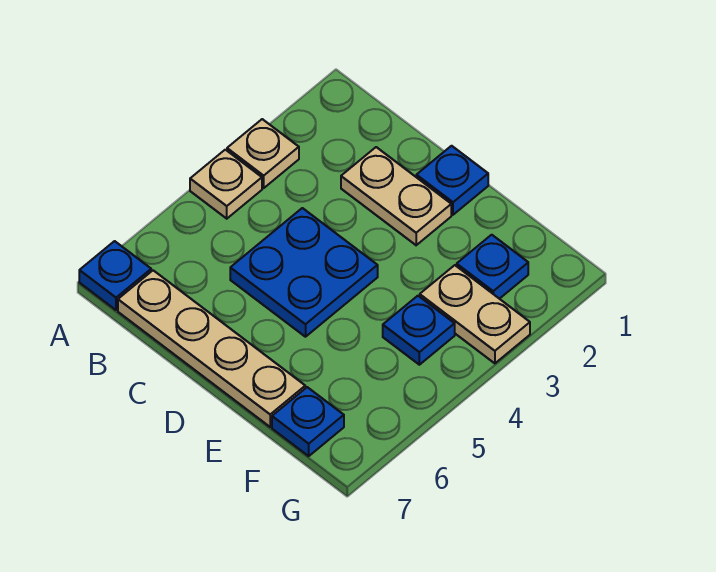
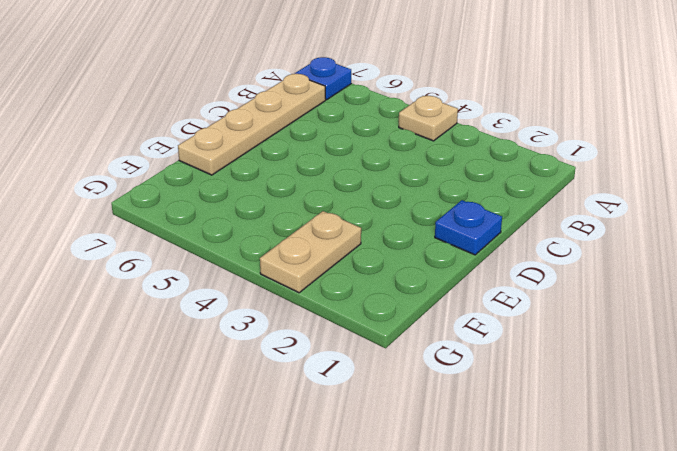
none -> tan 1x1 plate [227,119,299,188]
none -> tan 1x2 plate [341,147,451,245]

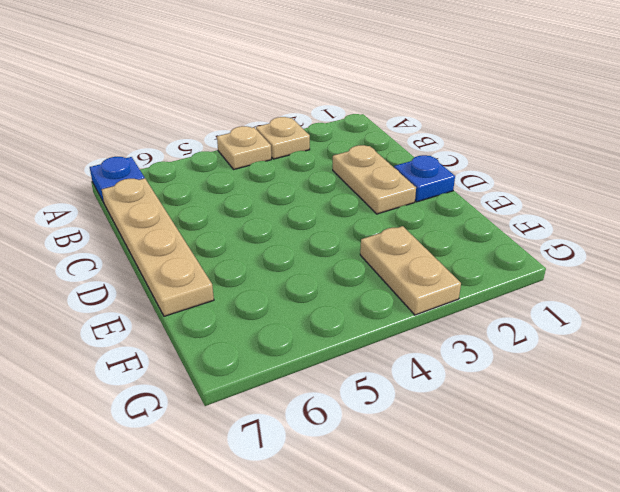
none -> blue 2x2 plate [230,208,378,337]
none -> blue 1x1 plate [457,235,528,299]

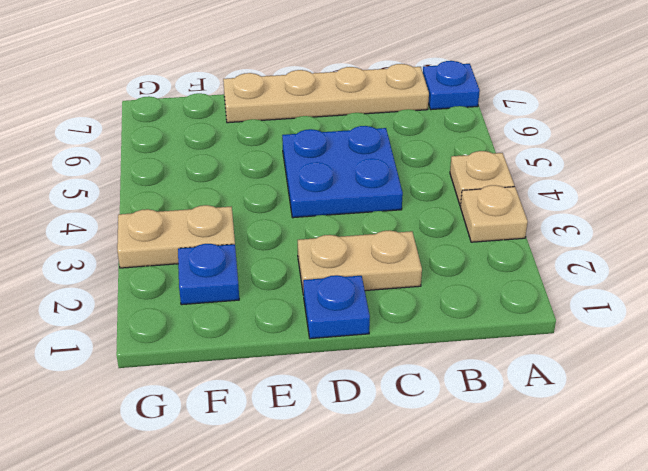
none -> blue 1x1 plate [383,296,455,365]
none -> blue 1x1 plate [272,387,344,456]

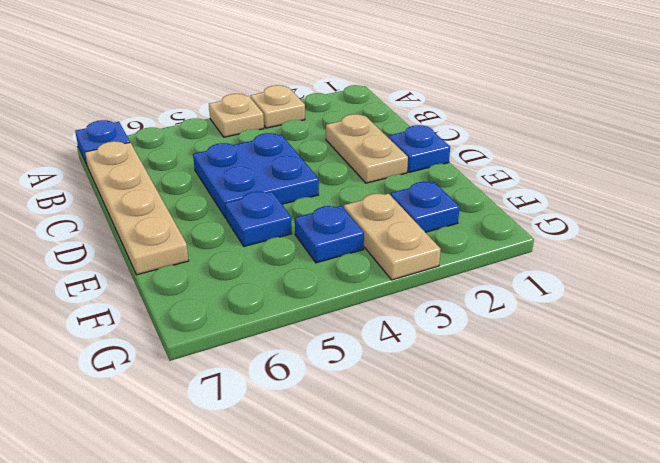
blue 1x1 plate [225,192,292,246] -> blue 1x1 plate moved to [272,387,344,456]

